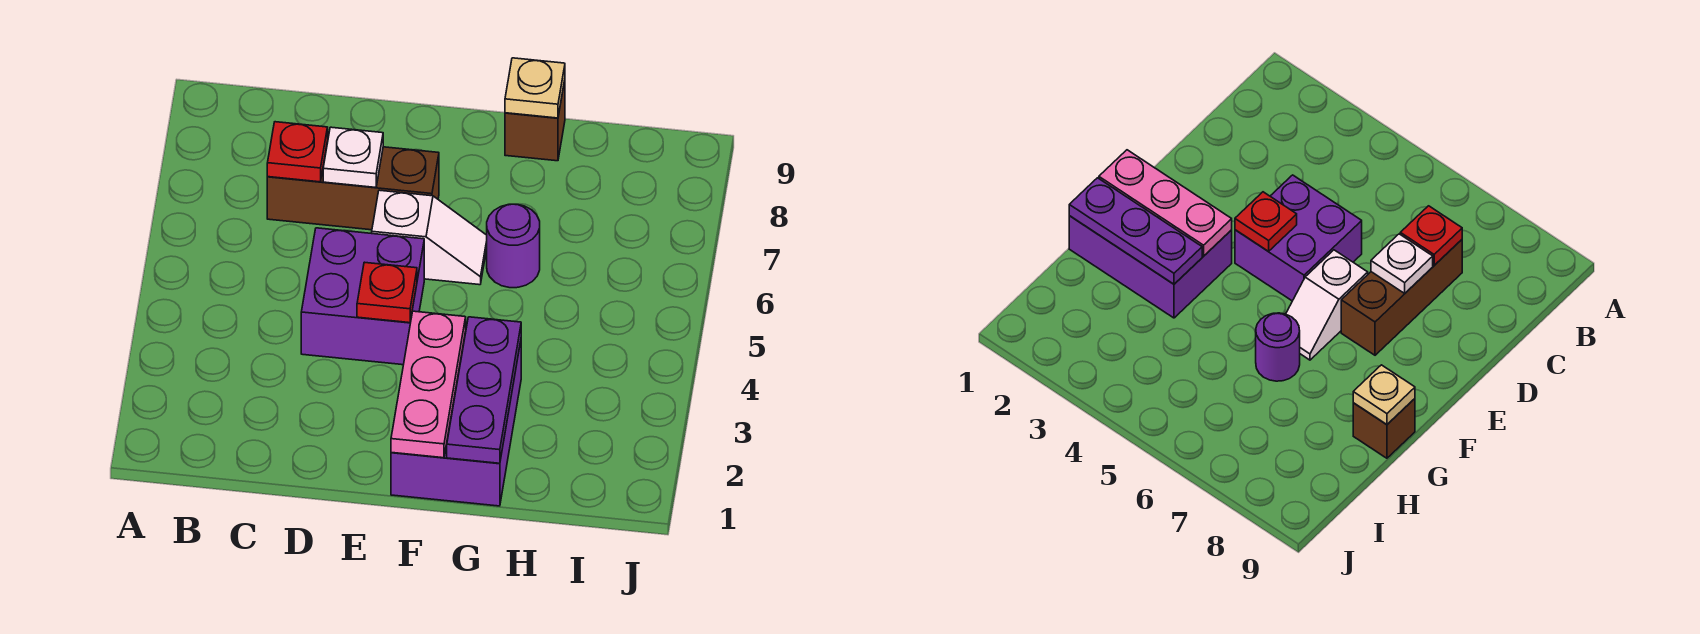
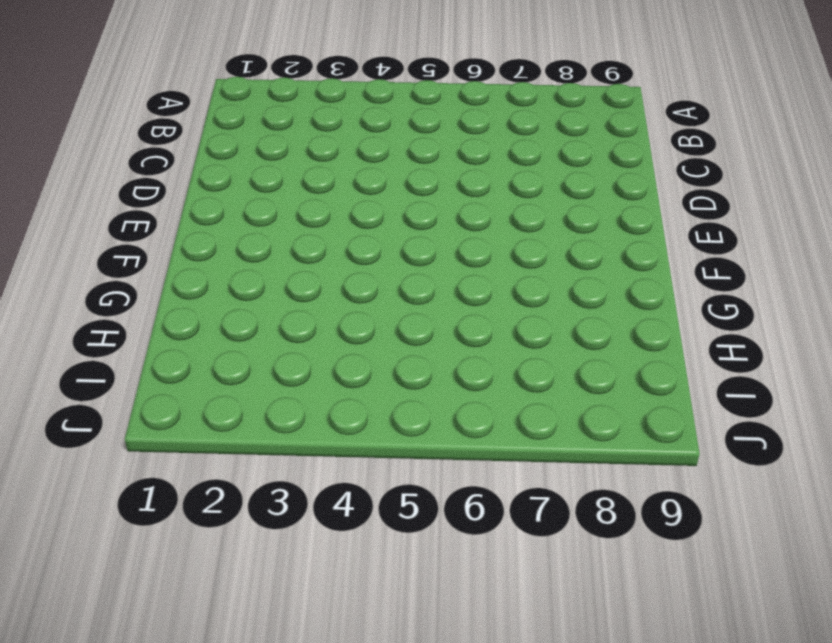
none -> brown 1x3 brick [267,142,439,230]
none -> purple 2x2 brick [301,228,424,365]
none -> white 1x2 slope [372,190,487,285]

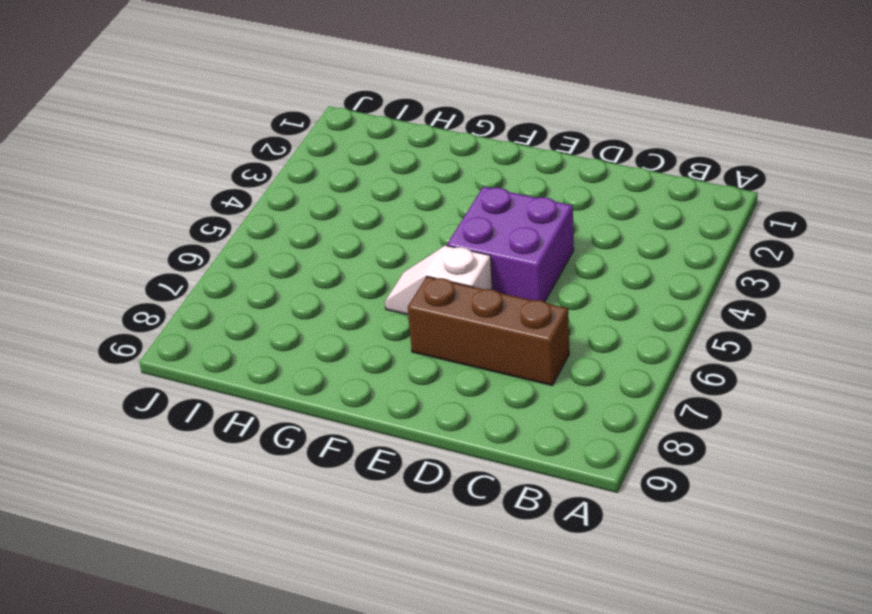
none -> purple 2x3 brick [391,331,521,506]
none -> purple 1x1 round brick [487,204,540,288]
none -> brown 1x1 brick [505,80,565,161]

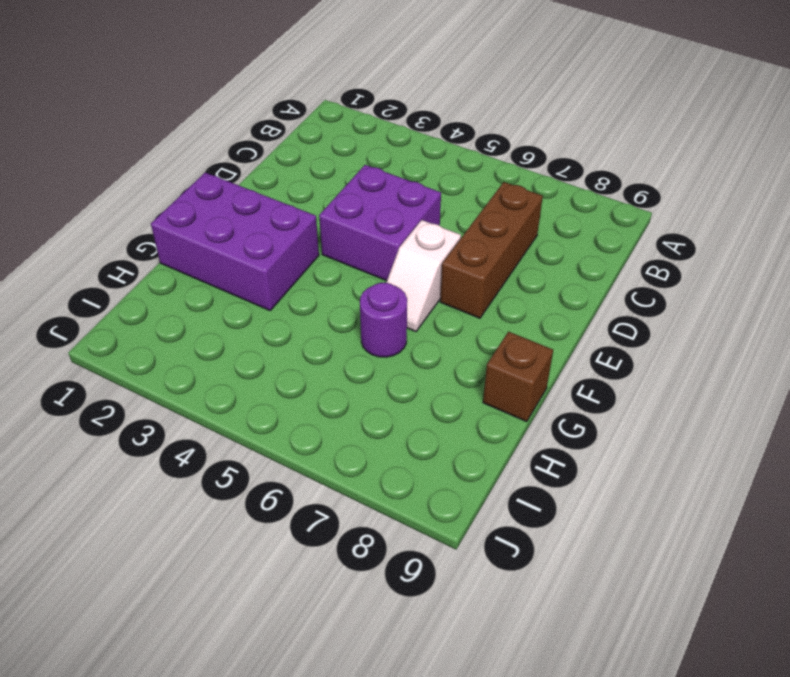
none -> red 1x1 plate [267,122,328,182]
none -> white 1x1 plate [323,127,383,187]
none -> red 1x1 plate [357,262,417,323]

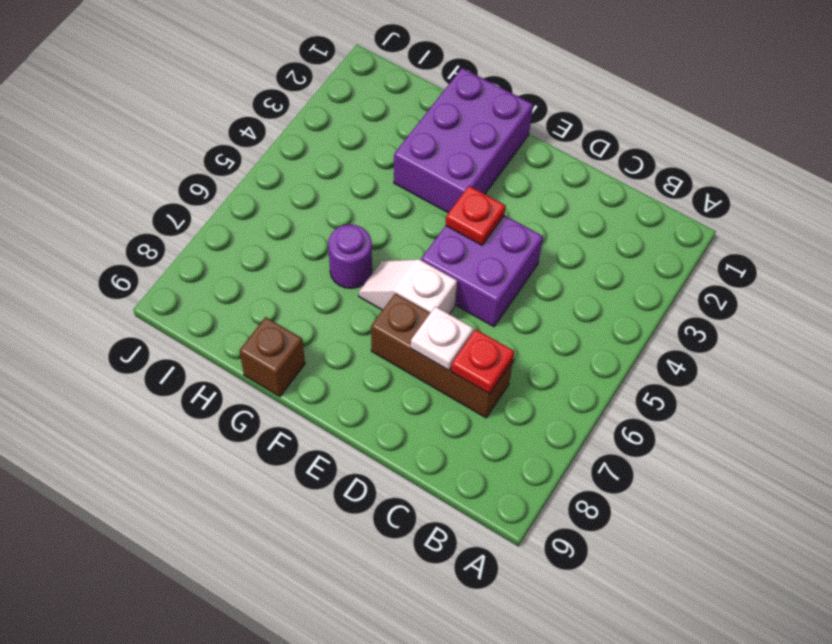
none -> pink 1x3 plate [391,311,466,458]
none -> purple 1x3 plate [447,317,521,463]
none -> tan 1x1 plate [505,58,565,118]

